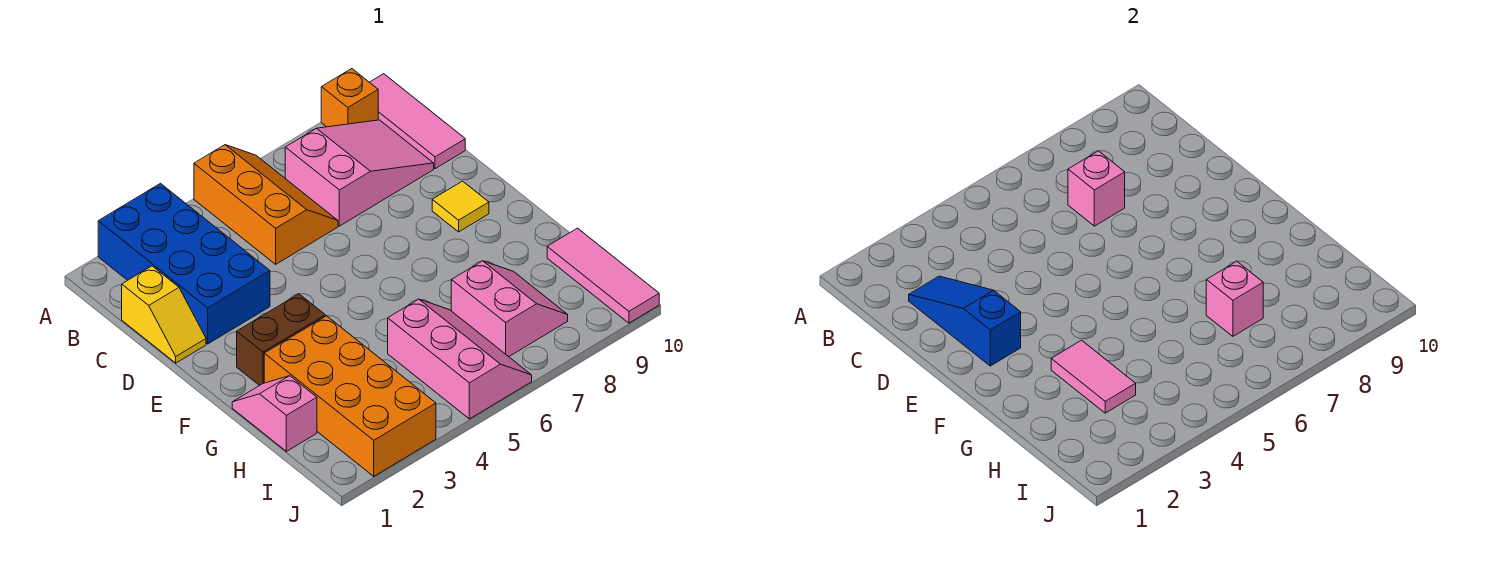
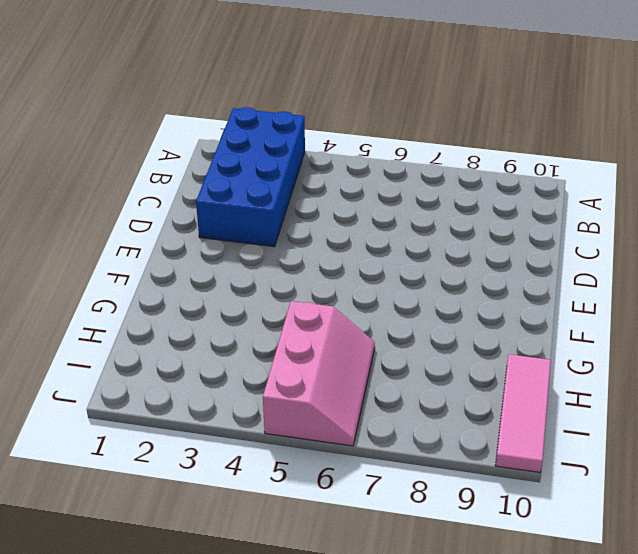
none -> orange 2x3 slope [194,145,338,264]
none -> orange 1x1 brick [321,69,378,127]
none -> pink 1x3 tile [370,74,465,169]

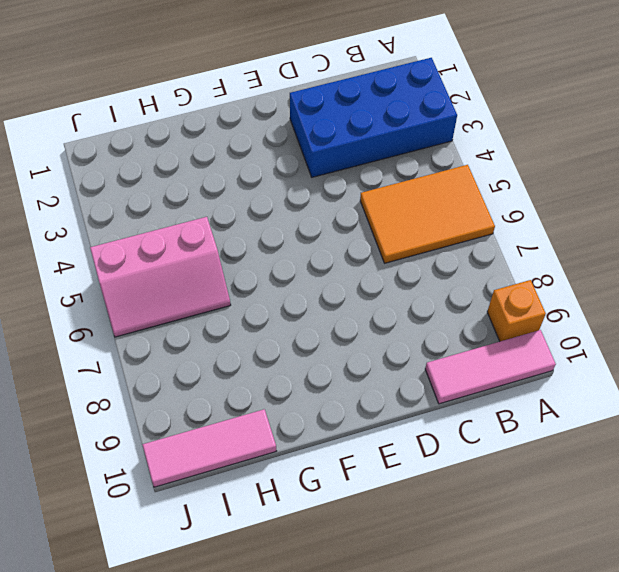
orange 2x3 tile [360,165,495,263] -> orange 2x3 slope [194,145,338,264]
none -> pink 2x3 slope [285,120,434,226]
none -> yellow 1x2 slope [122,266,206,363]
none -> yellow 1x1 tile [432,181,489,232]

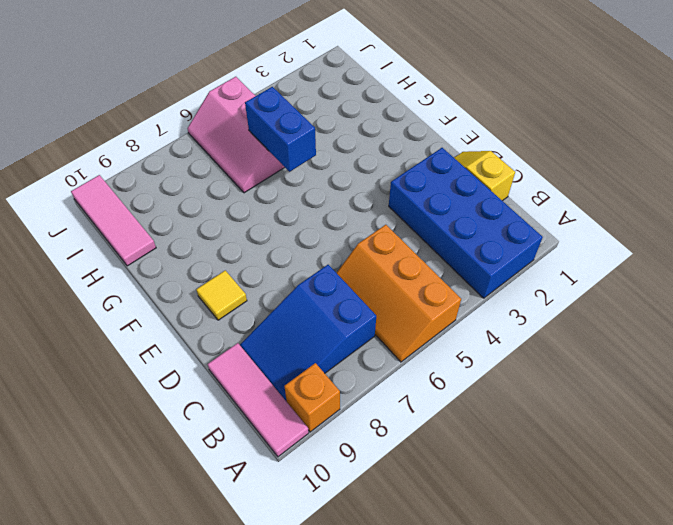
blue 2x3 slope [240,265,376,402] -> pink 2x3 slope [285,120,434,226]
blue 1x2 brick [245,87,316,172] -> none
none -> brown 1x2 brick [237,294,325,386]
none -> pink 1x2 slope [232,376,317,451]
none -> orange 2x4 brick [264,316,436,476]

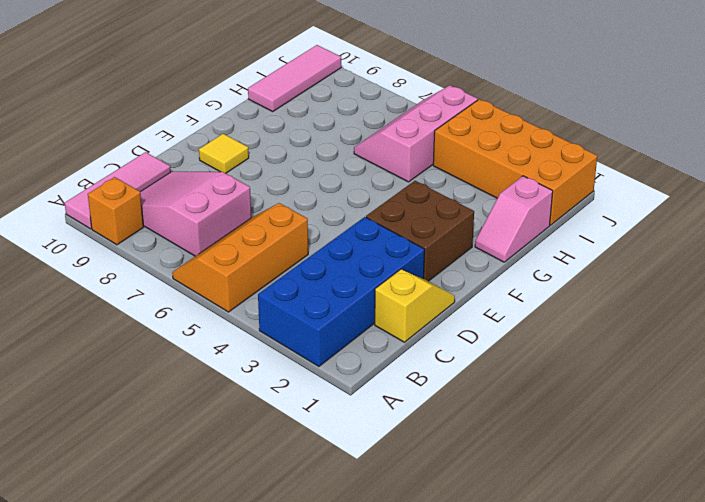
brown 2x2 brick [366,181,474,281] -> brown 1x2 brick [237,294,325,386]
orange 2x4 brick [433,99,597,225] -> orange 2x4 brick turned to [264,316,436,476]
none -> pink 2x2 slope [451,261,568,357]
none -> blue 1x3 slope [909,276,1021,366]
none -> pink 1x1 brick [1068,151,1125,226]

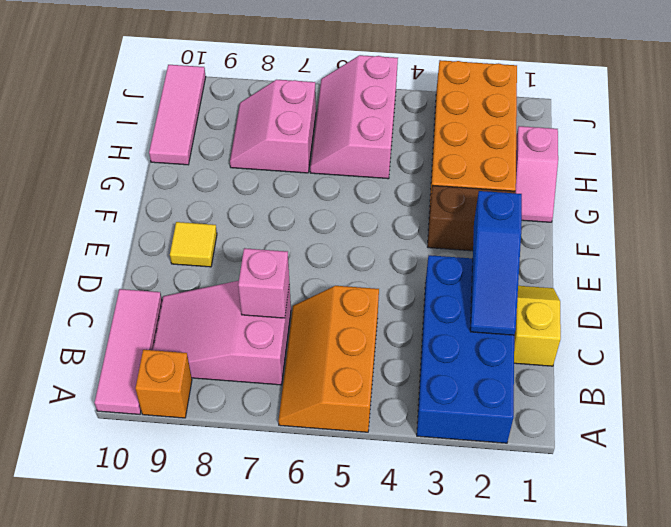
none -> pink 1x2 tile [1051,340,1136,413]
none -> pink 1x1 brick [1206,261,1263,336]

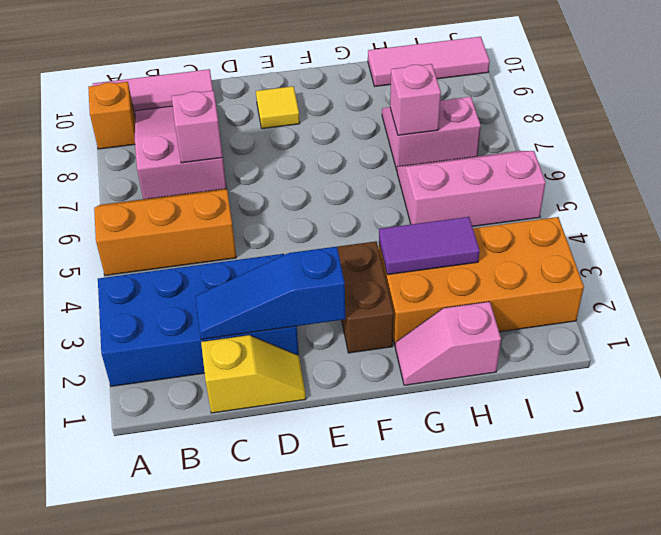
purple 1x2 tile [379,217,480,275] -> pink 1x2 tile [1051,340,1136,413]

